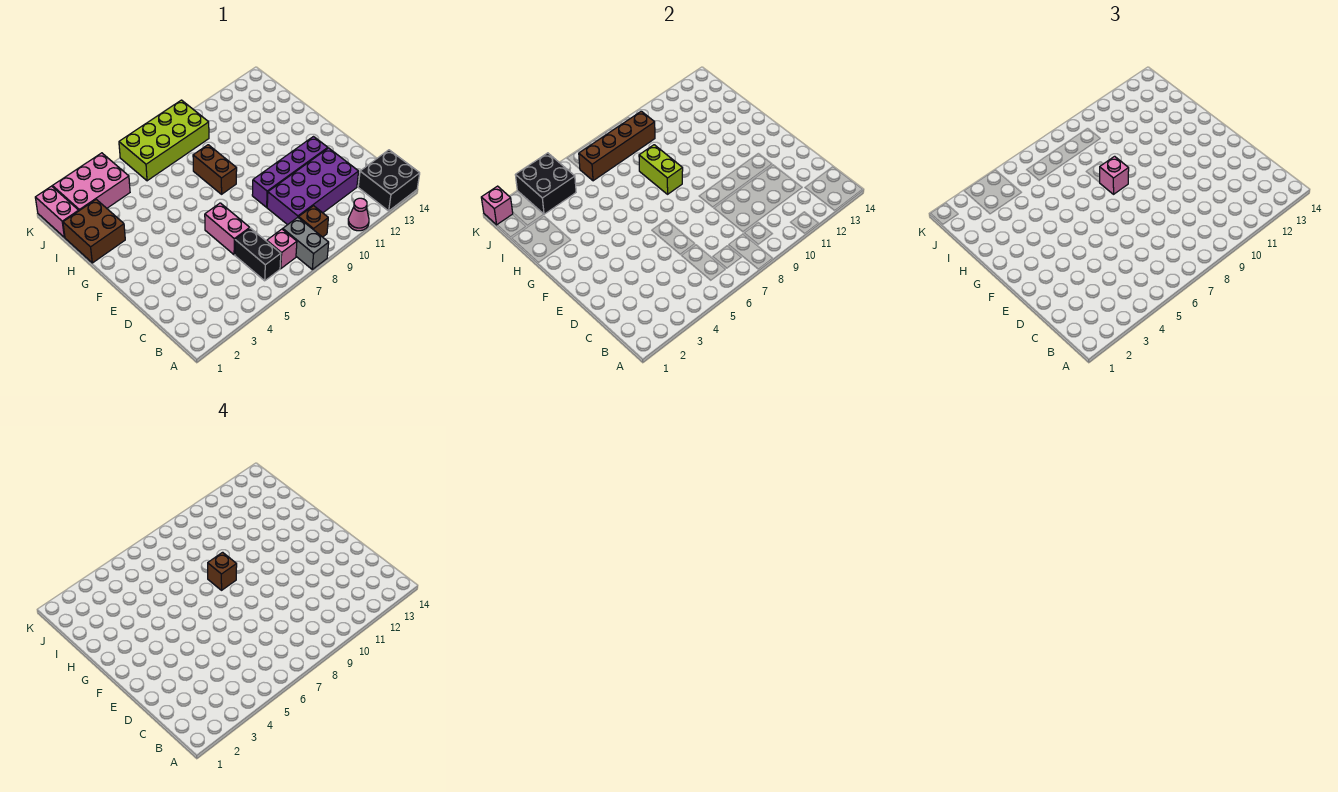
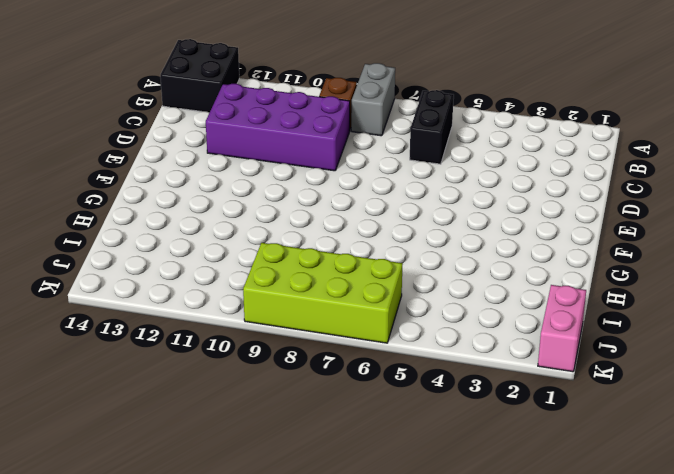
none -> pink 1x1 cone [348,198,369,231]
none -> pink 1x1 brick [267,229,297,269]
none -> pink 1x2 brick [205,203,250,255]

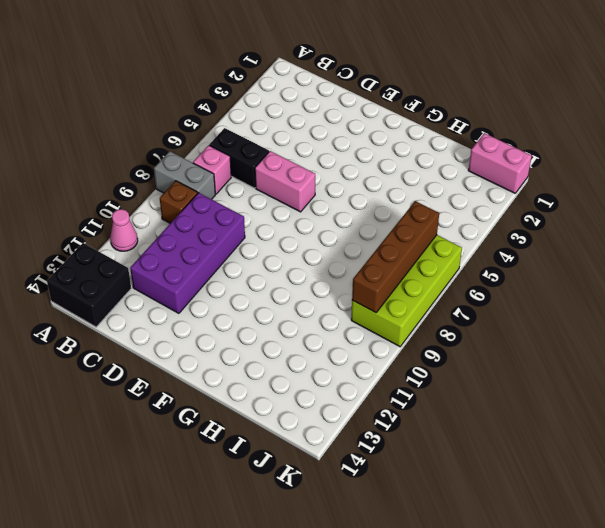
none -> purple 1x4 brick [252,137,328,207]
none -> brown 1x2 brick [193,145,237,194]
none -> brown 2x2 brick [63,199,125,263]

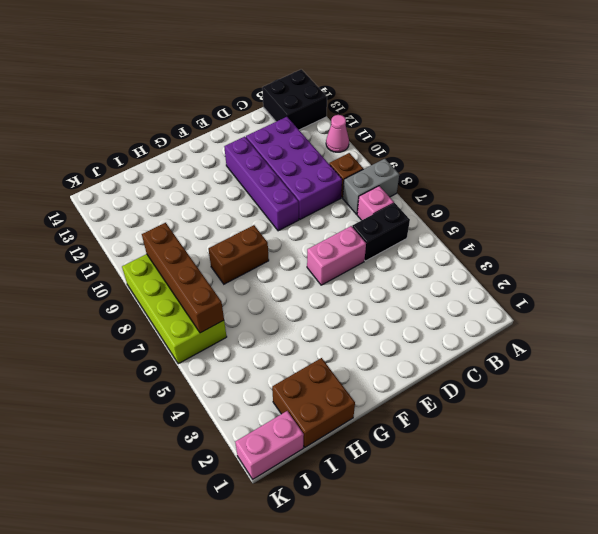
none -> pink 2x3 brick [53,153,130,211]
none -> lime 1x2 brick [639,145,683,194]
none -> black 2x2 brick [516,153,576,214]

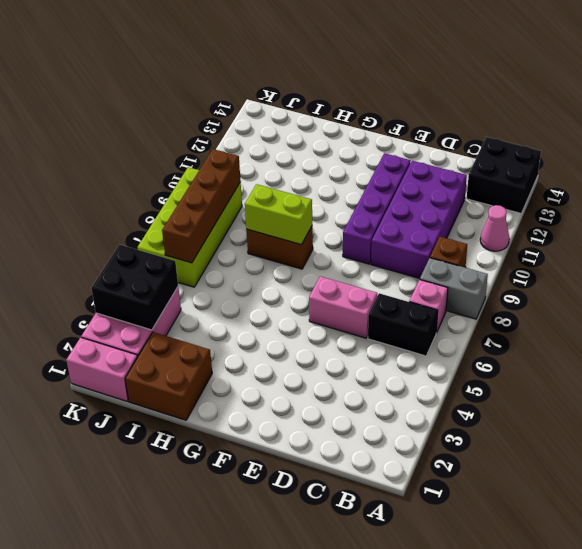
none -> pink 1x1 brick [481,186,513,225]
none -> pink 1x1 brick [1100,156,1129,194]
none -> brown 1x1 brick [208,552,237,590]

